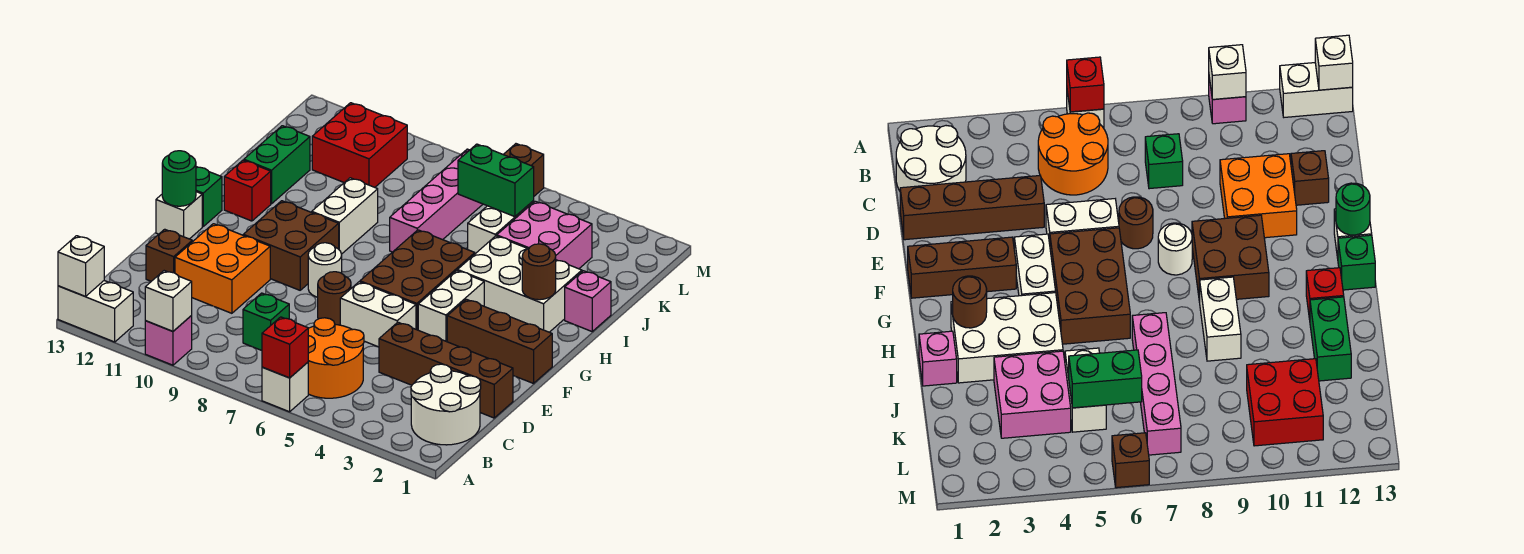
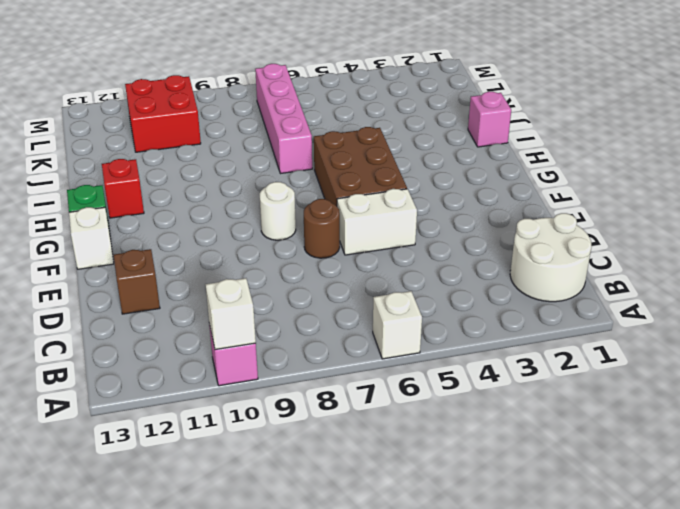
none -> white 1x2 brick [58,281,133,342]
none -> orange 2x2 round brick [308,318,364,398]
none -> green 1x1 brick [243,293,289,350]
none -> brown 1x4 brick [379,322,513,418]

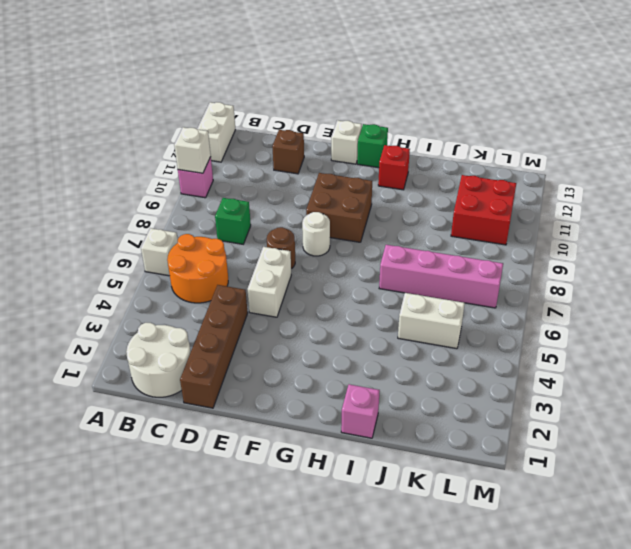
none -> orange 2x2 brick [175,224,270,313]
none -> brown 1x3 brick [447,299,552,383]
none -> white 1x2 brick [418,270,484,342]
none -> brown 2x3 brick [360,230,475,330]

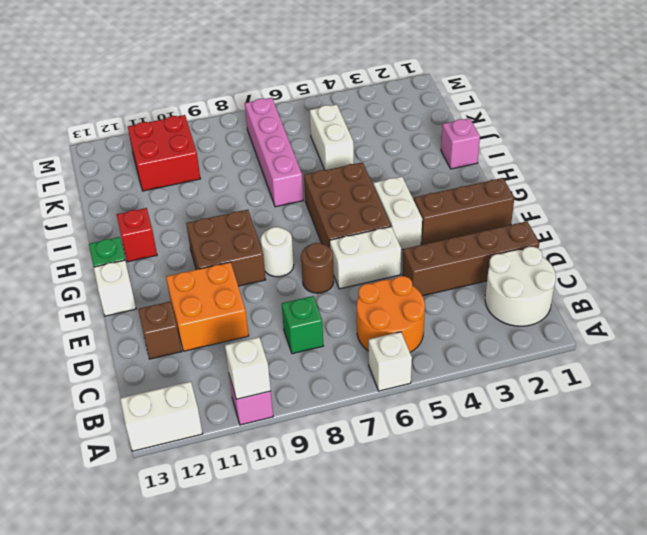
none -> white 2x3 brick [458,236,582,332]
none -> white 1x2 brick [312,178,378,254]
none -> green 1x2 brick [244,126,310,204]
none -> pink 2x2 brick [497,201,592,269]

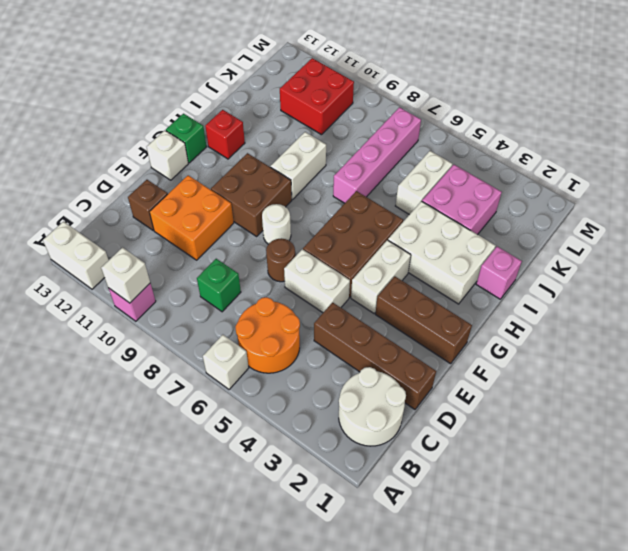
none -> green 1x2 brick [244,126,310,204]
none -> brown 1x1 brick [503,144,544,196]
none -> red 1x1 brick [262,317,308,378]
none -> white 1x1 brick [58,236,104,296]

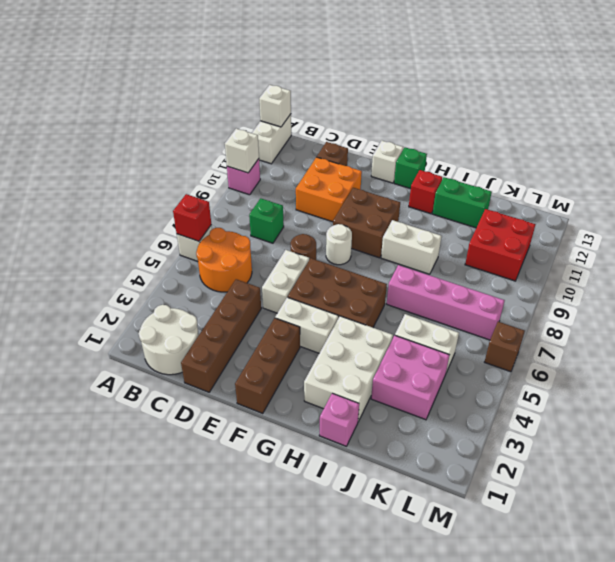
none -> green 1x1 round brick [162,151,196,206]
none -> brown 1x1 round brick [522,244,556,300]
none -> green 1x2 brick [458,144,534,217]

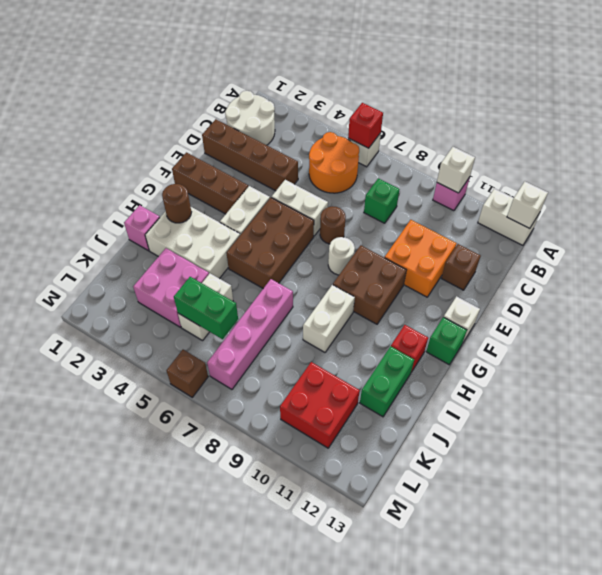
none -> green 1x1 round brick [162,151,196,206]

